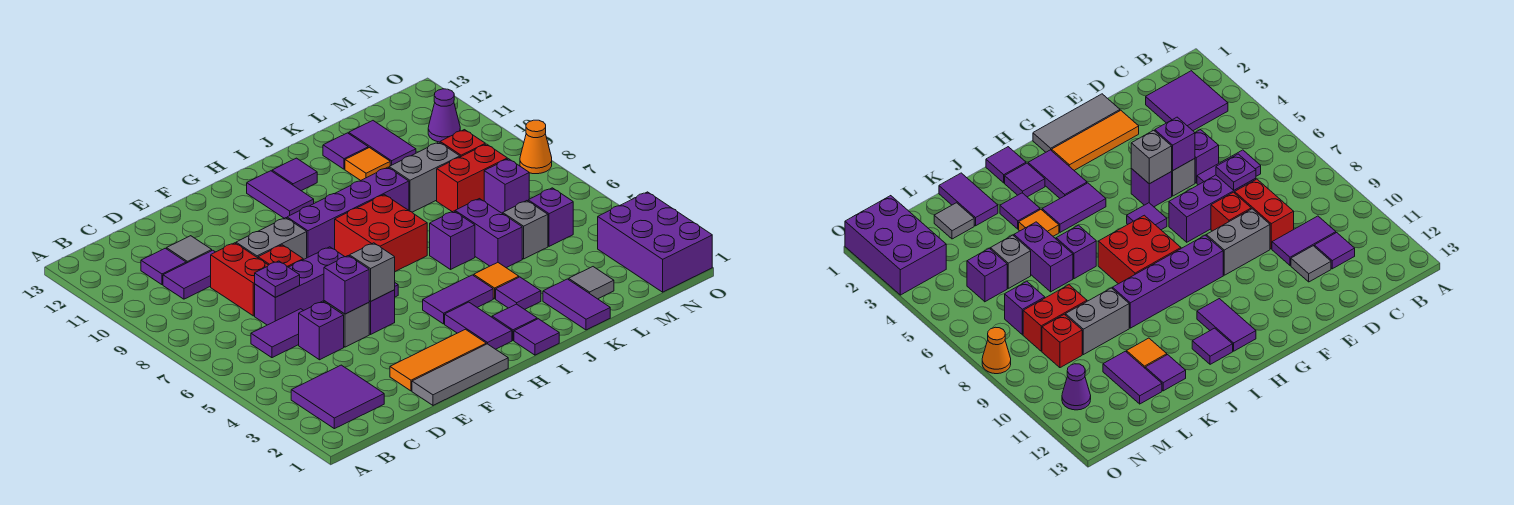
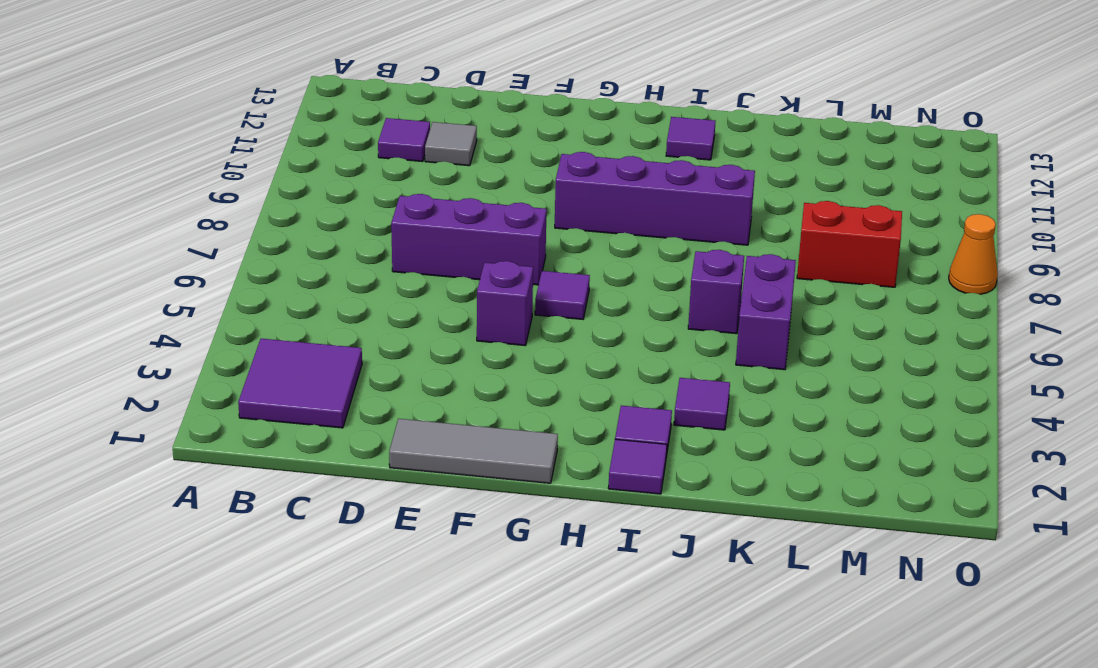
none -> purple 1x2 tile [251,309,303,358]
none -> purple 1x2 tile [163,250,215,299]
none -> purple 1x1 brick [299,301,344,360]
none -> red 1x2 brick [211,243,268,316]

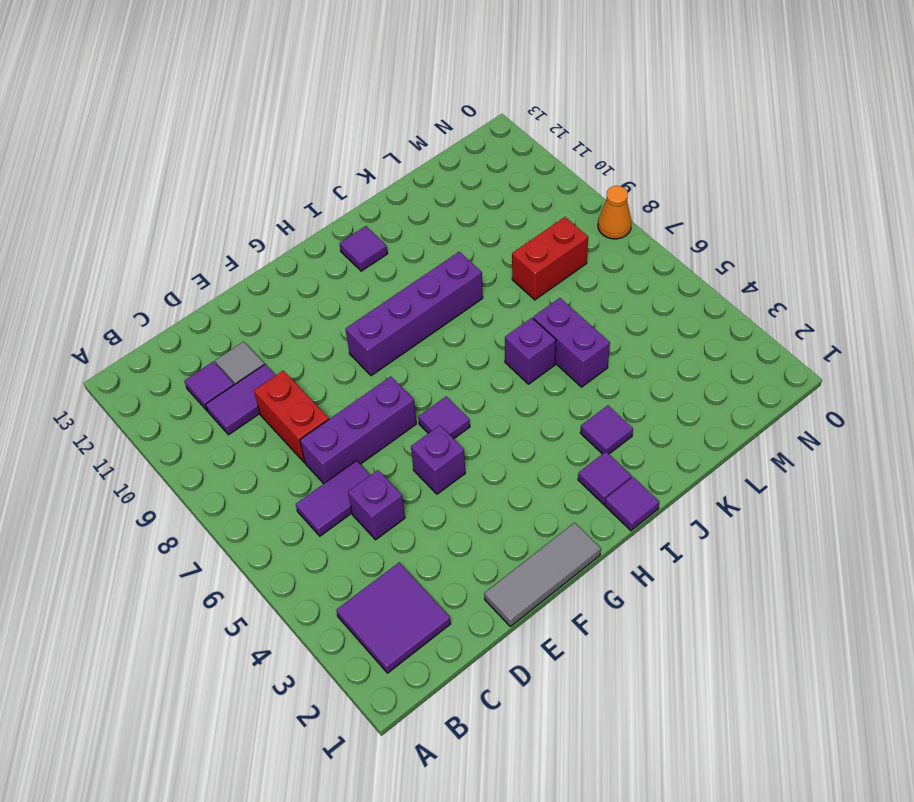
none -> orange 1x3 tile [390,329,486,391]
none -> grey 1x1 brick [324,301,369,347]
none -> red 1x1 brick [258,245,303,267]
none -> grey 1x2 brick [236,218,307,260]

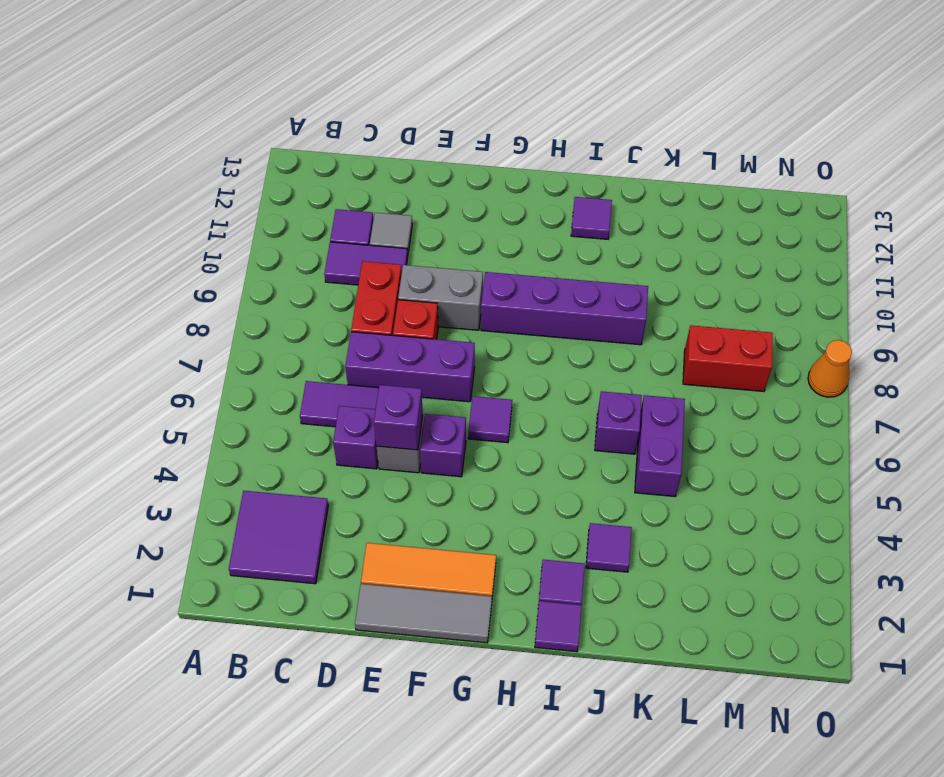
none -> purple 1x2 tile [445,302,512,349]
none -> purple 1x2 tile [423,275,493,324]
none -> red 2x2 brick [335,195,427,272]
none -> purple 1x2 tile [247,171,314,218]

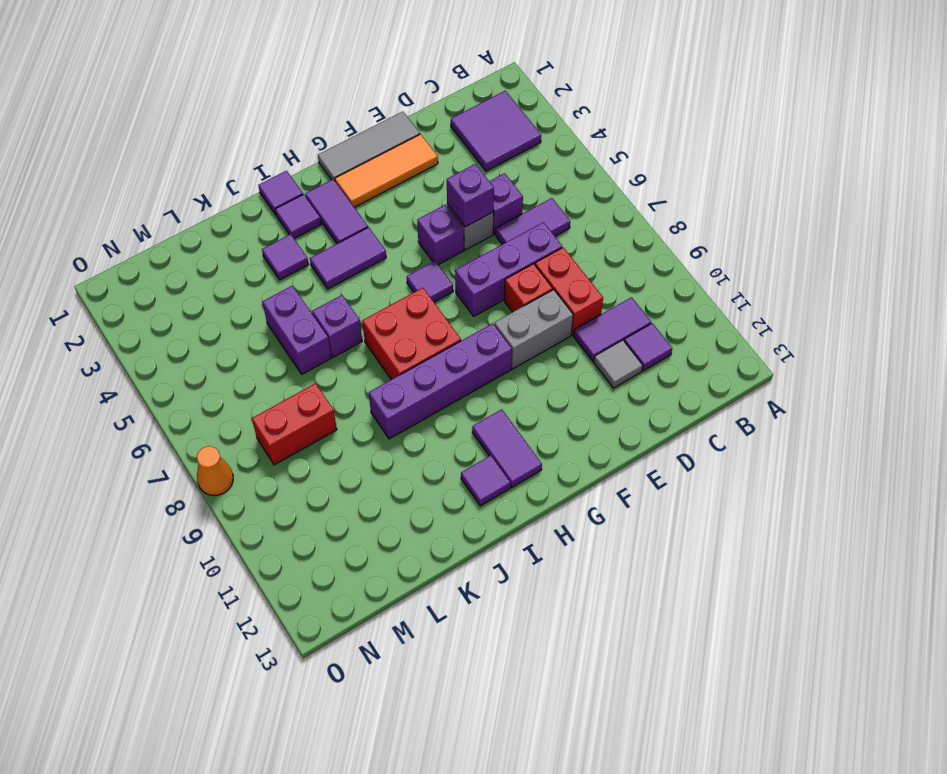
none -> orange 1x1 tile [474,263,519,299]
none -> purple 1x2 tile [543,279,610,330]
none -> grey 1x2 brick [389,142,460,212]
none -> orange 1x1 tile [345,148,390,181]

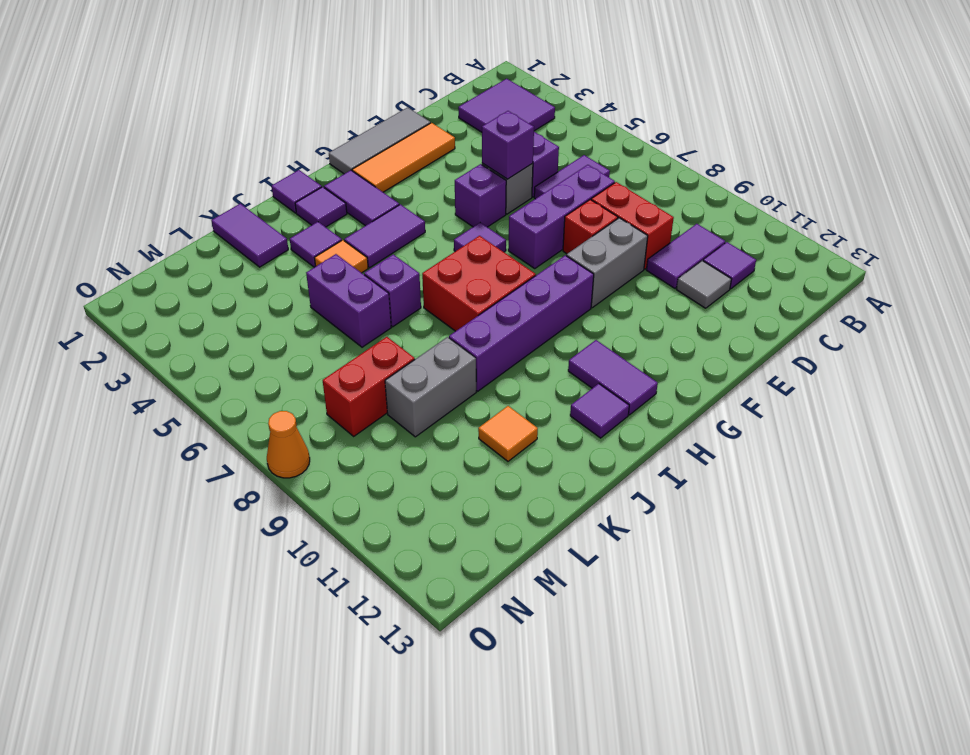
none -> purple 1x1 tile [323,133,368,169]
none -> grey 1x1 tile [569,267,614,299]
none -> grey 1x1 brick [503,201,548,259]
none -> purple 1x2 tile [349,121,416,166]

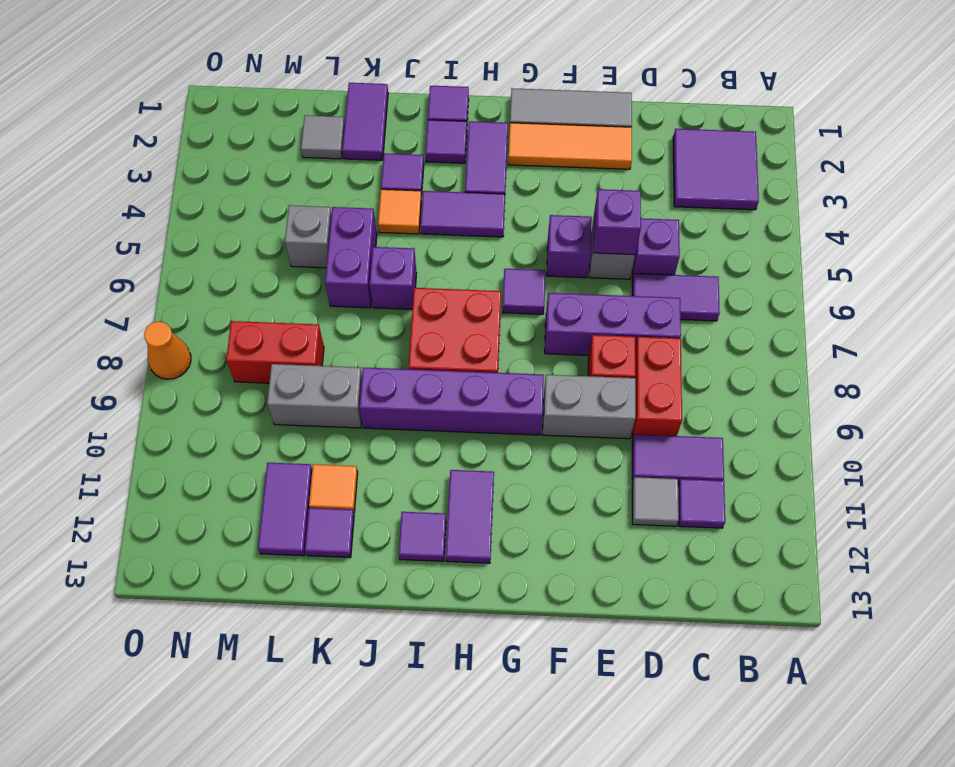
none -> purple 1x1 brick [528,188,573,246]
none -> purple 1x1 brick [484,159,529,214]
none -> red 1x1 brick [440,130,485,157]
none -> purple 2x3 brick [598,192,712,292]

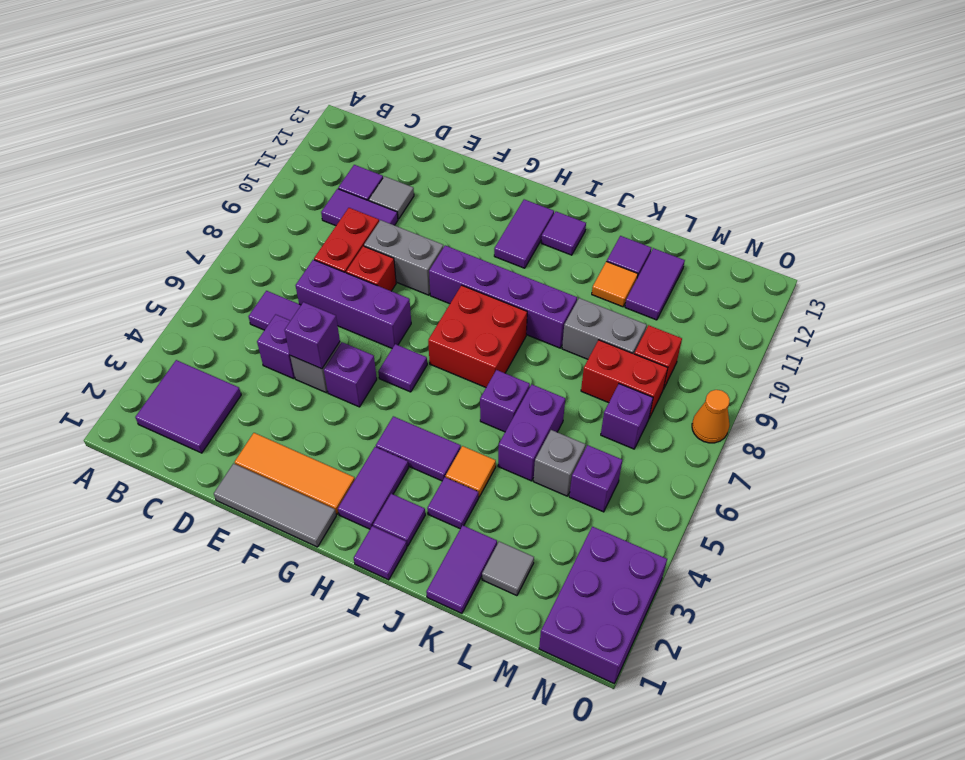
none -> purple 1x1 cone [428,89,460,142]
none -> purple 1x1 plate [255,261,300,297]
none -> grey 1x1 brick [350,243,395,302]

